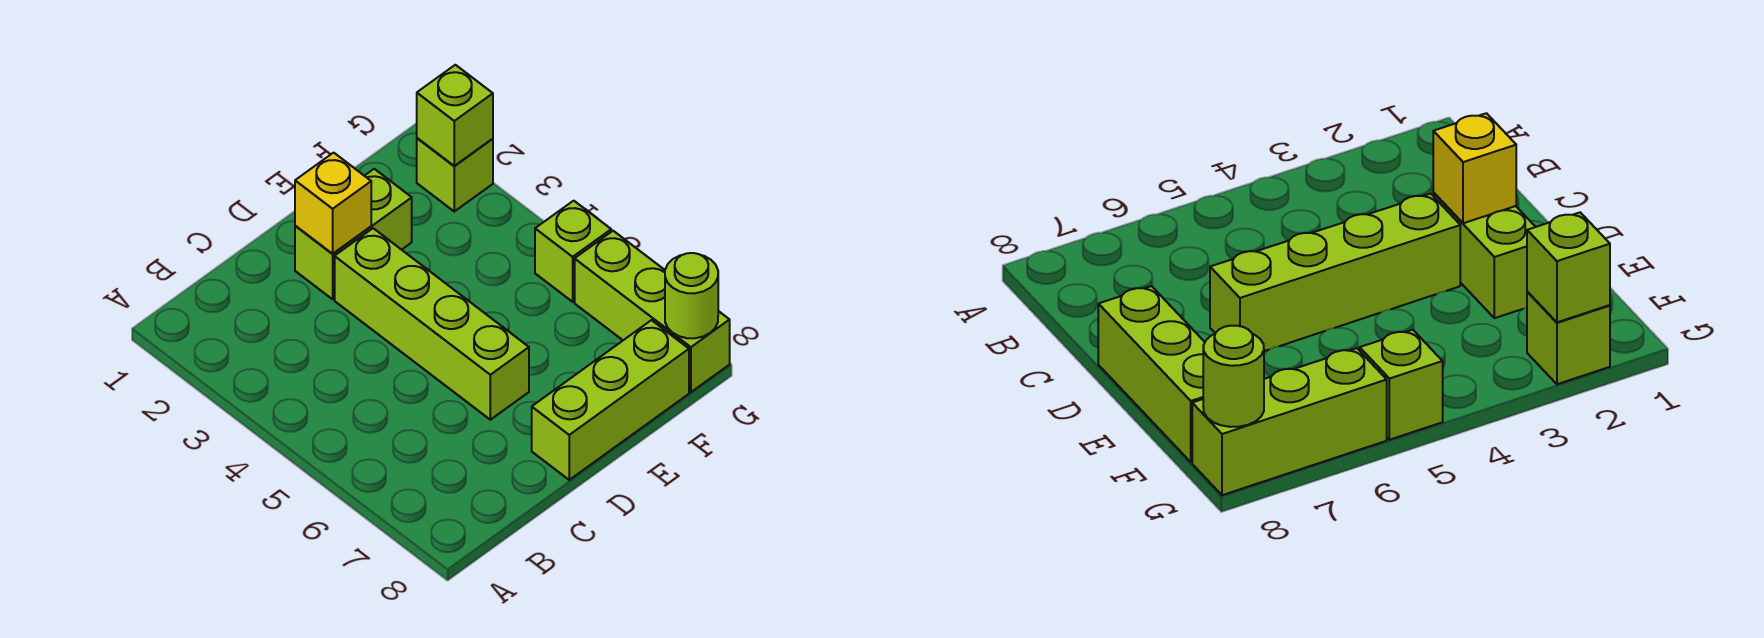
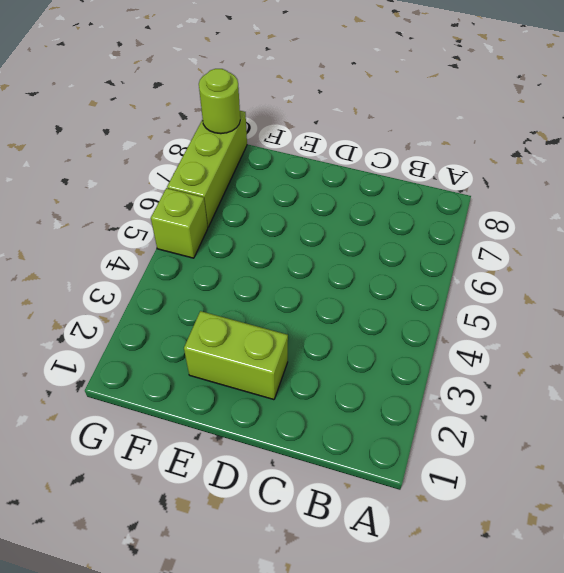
none -> lime 1x4 brick [335,228,529,420]
none -> lime 1x3 brick [532,320,689,480]

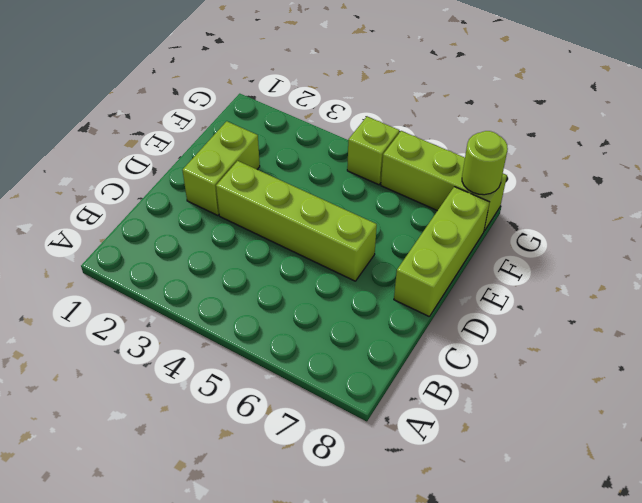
none -> lime 1x1 brick [417,138,493,211]
none -> yellow 1x1 brick [295,153,371,254]

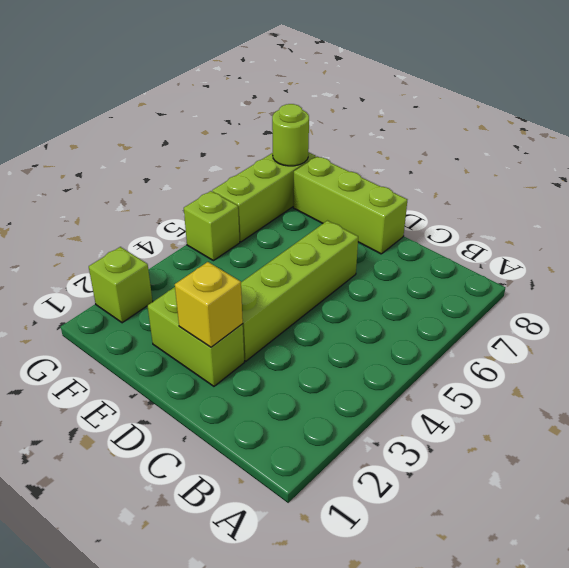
none -> lime 1x1 brick [417,65,493,166]

